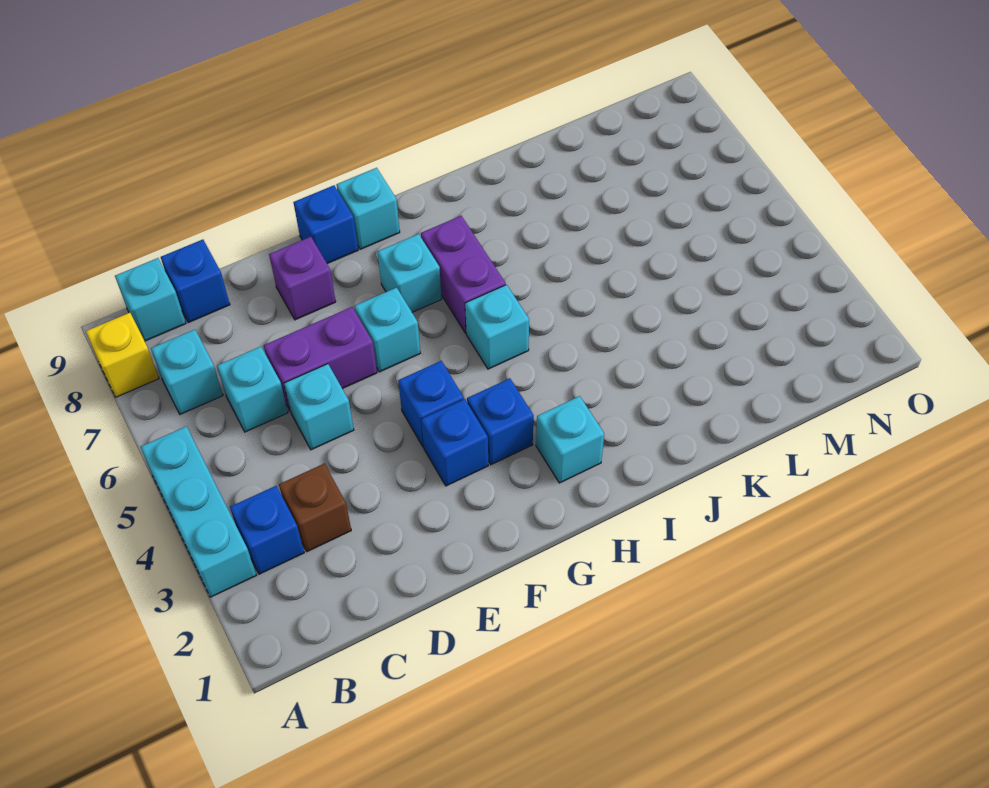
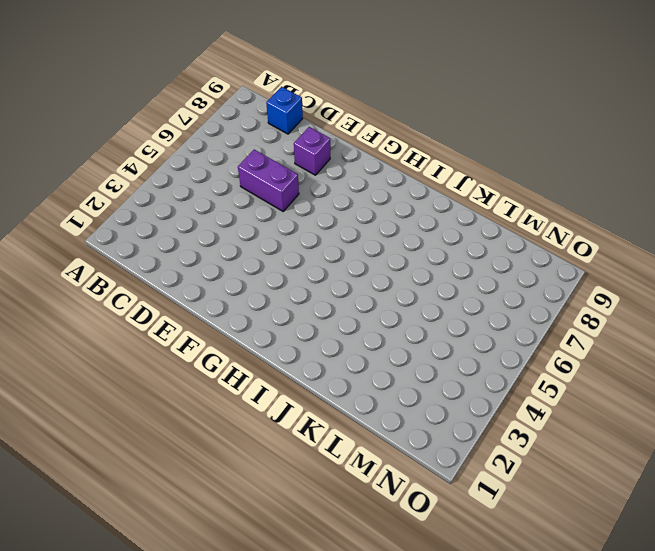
none -> cyan 1x3 brick [141,426,256,597]
none -> yellow 1x1 brick [86,313,159,397]
none -> blue 1x1 brick [230,486,304,574]

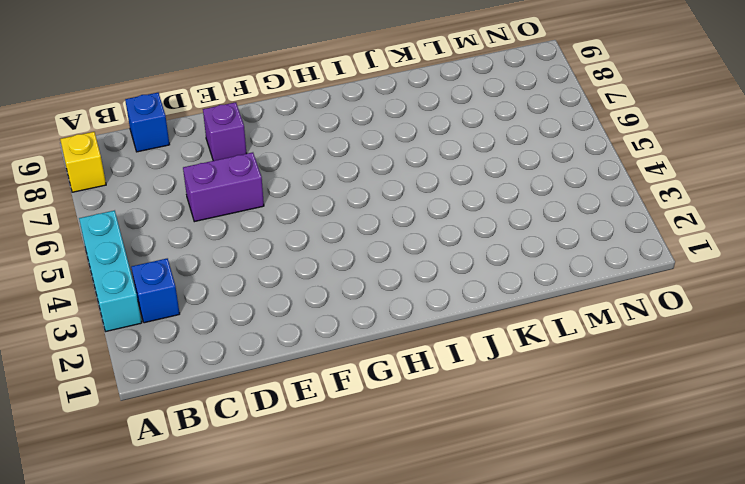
none -> cyan 1x1 brick [151,330,223,414]
none -> cyan 1x1 brick [115,258,186,341]
none -> brown 1x1 brick [279,464,351,551]

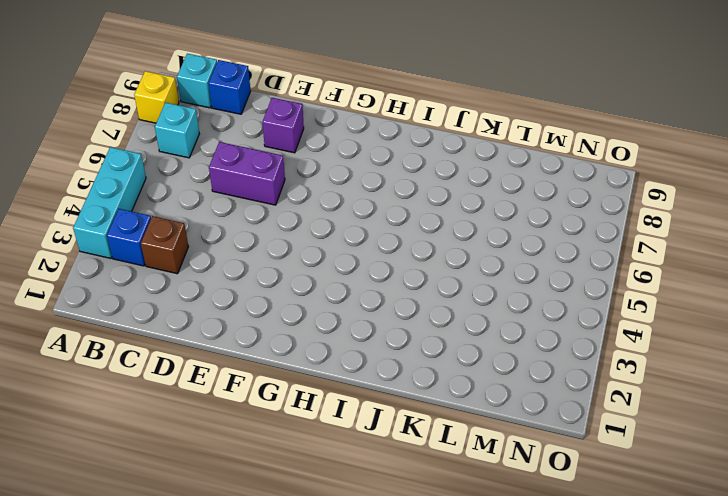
none -> cyan 1x1 brick [217,347,288,432]
none -> cyan 1x1 brick [284,364,354,450]
none -> blue 1x1 brick [421,399,488,486]

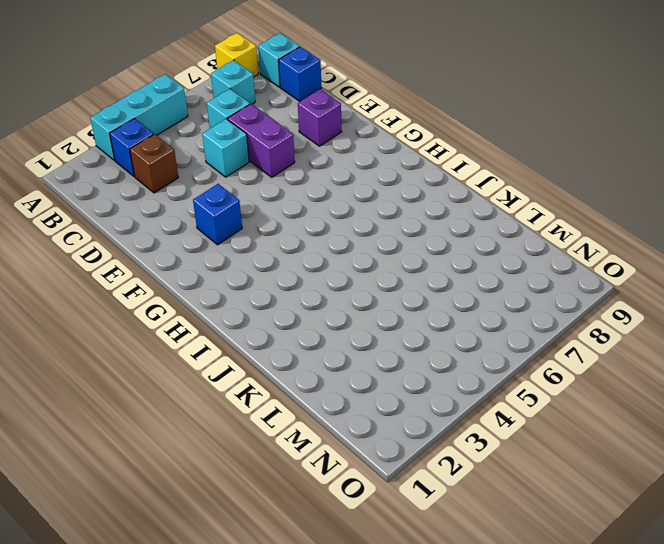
none -> blue 1x1 brick [398,361,464,447]
none -> cyan 1x1 brick [355,288,420,372]
none -> blue 1x1 brick [293,185,358,263]

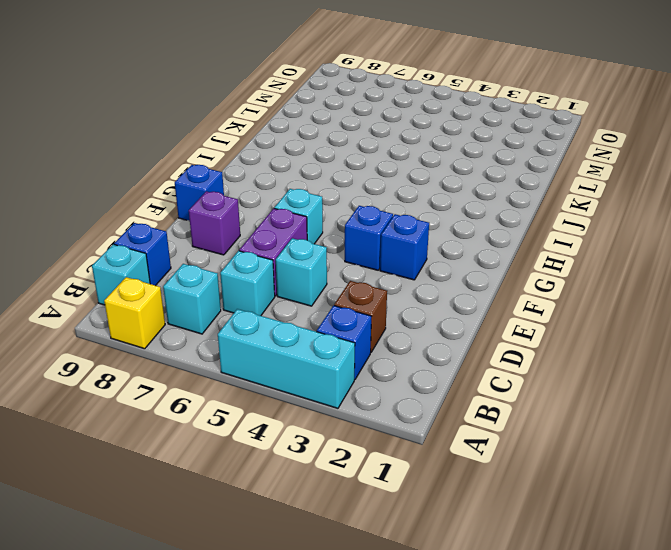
none -> blue 1x1 brick [467,378,534,465]
none -> cyan 1x1 brick [378,234,442,312]
none -> cyan 1x1 brick [337,168,400,249]

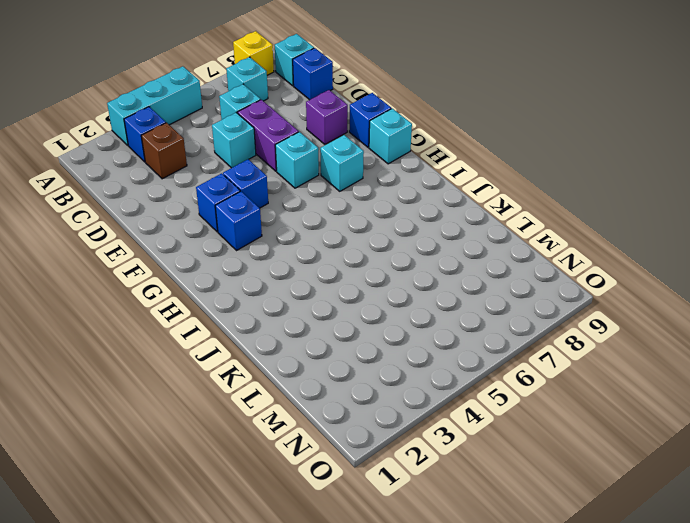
none -> cyan 1x1 brick [536,396,604,483]
none -> cyan 1x1 brick [465,285,529,369]
none -> purple 1x2 brick [421,216,506,333]

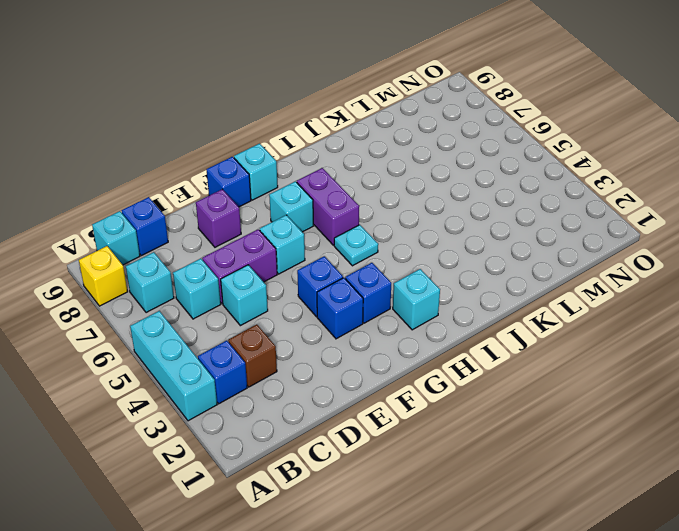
cyan 1x1 plate [334,225,378,266] -> cyan 1x1 brick [465,285,529,369]

